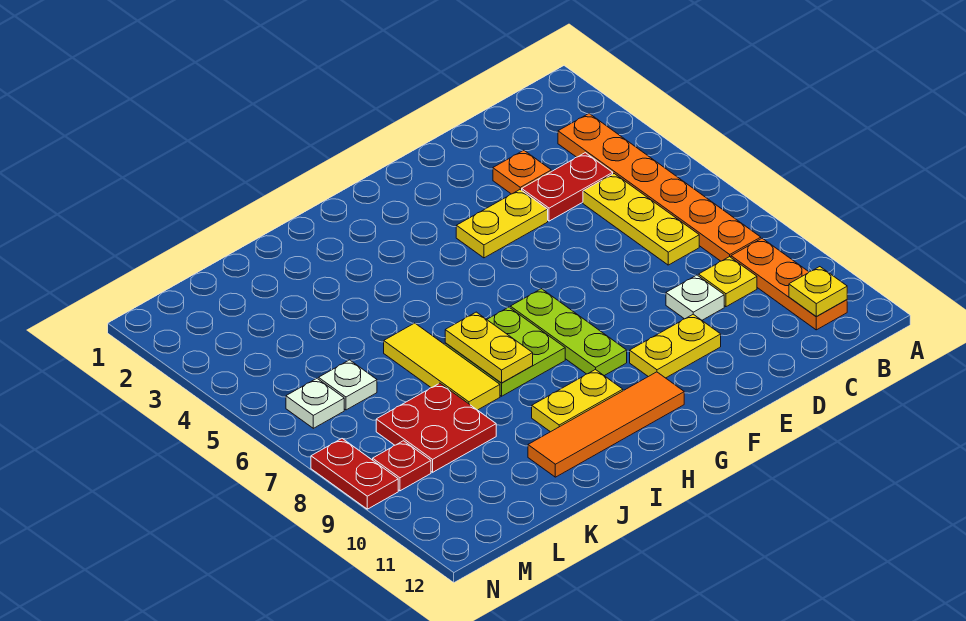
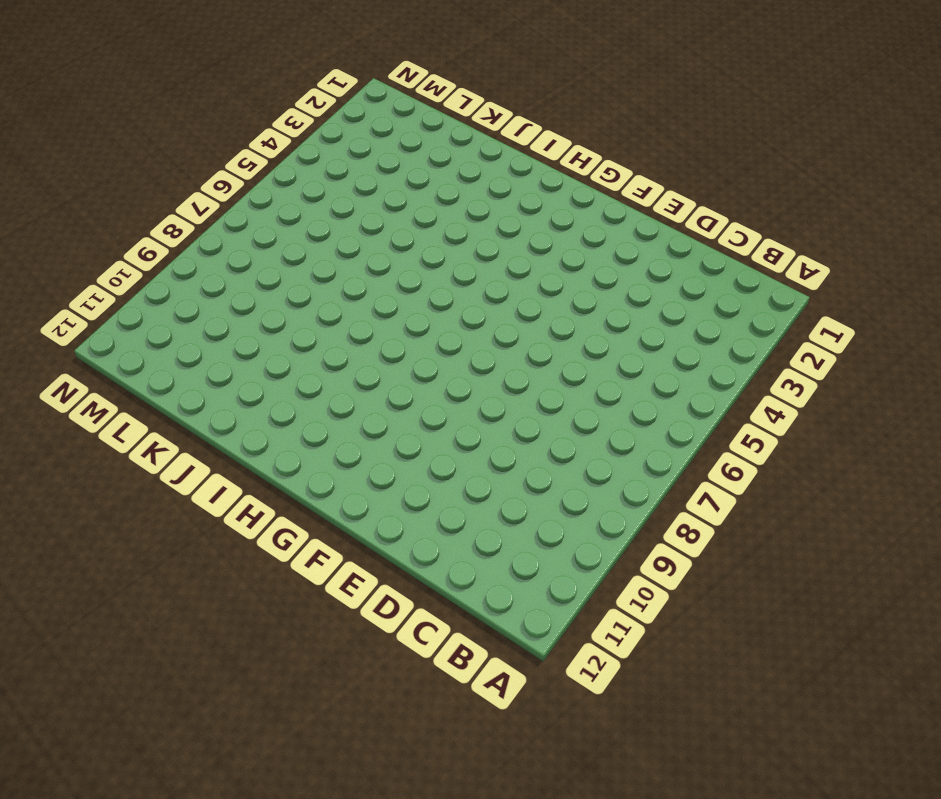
none -> orange 1x6 plate [558,114,761,261]
none -> orange 1x3 plate [731,238,847,330]
none -> red 1x2 plate [522,153,613,221]

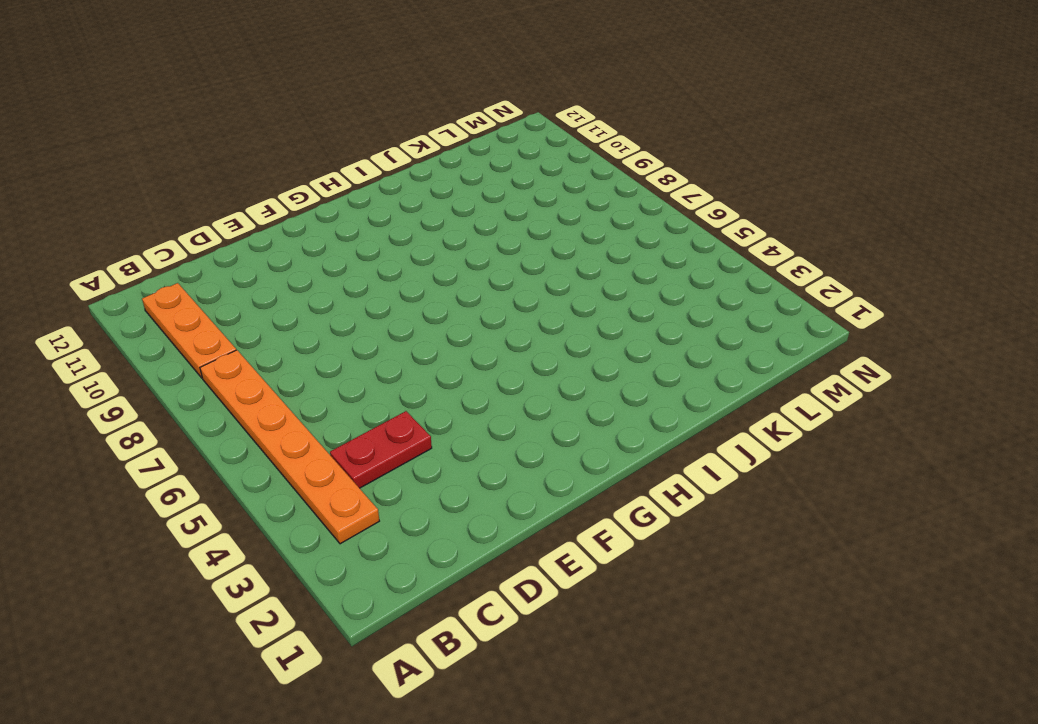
none -> yellow 1x3 plate [583,174,699,265]
none -> yellow 1x1 plate [699,257,757,307]
none -> orange 1x1 plate [493,150,551,194]

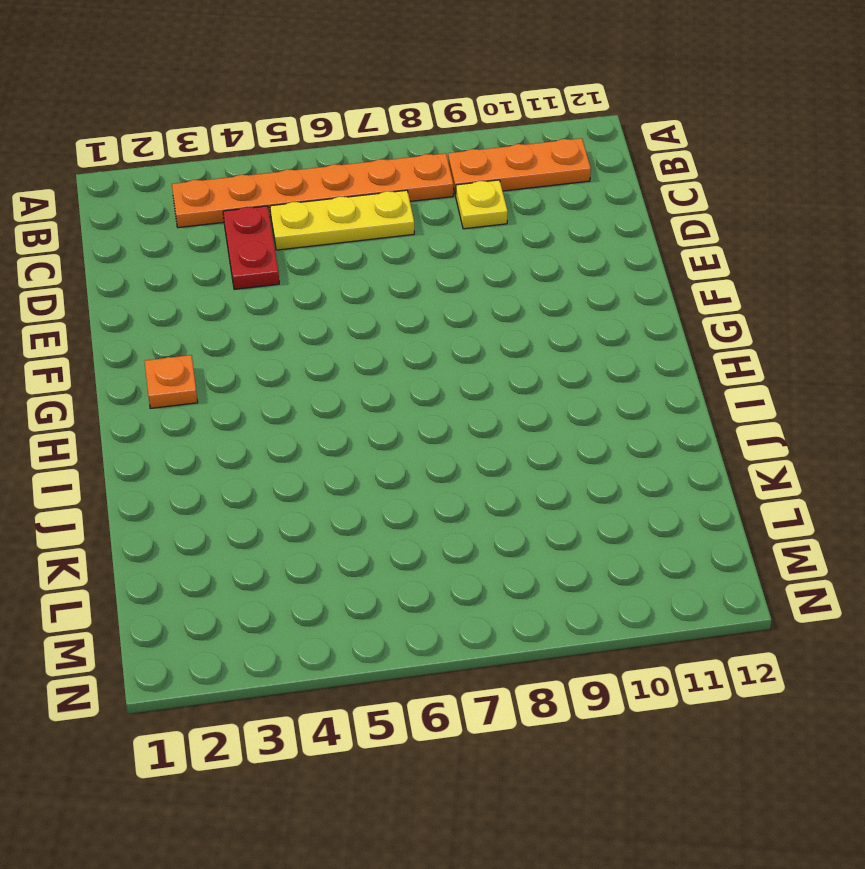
orange 1x1 plate [145,355,198,408] -> orange 1x1 plate moved to [493,150,551,194]
none -> white 1x1 plate [666,275,724,320]
none -> yellow 1x2 plate [456,190,548,258]
none -> yellow 1x2 plate [630,314,721,378]

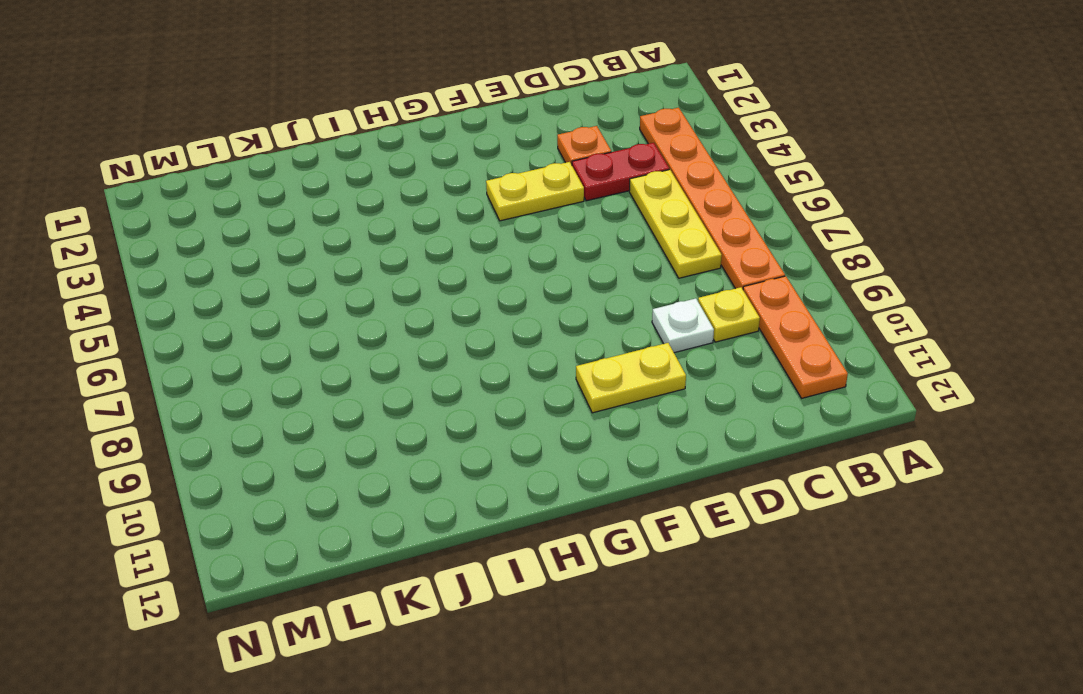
none -> lime 1x3 plate [510,289,627,376]
none -> orange 1x4 tile [528,372,684,477]
none -> lime 2x2 plate [445,307,565,396]

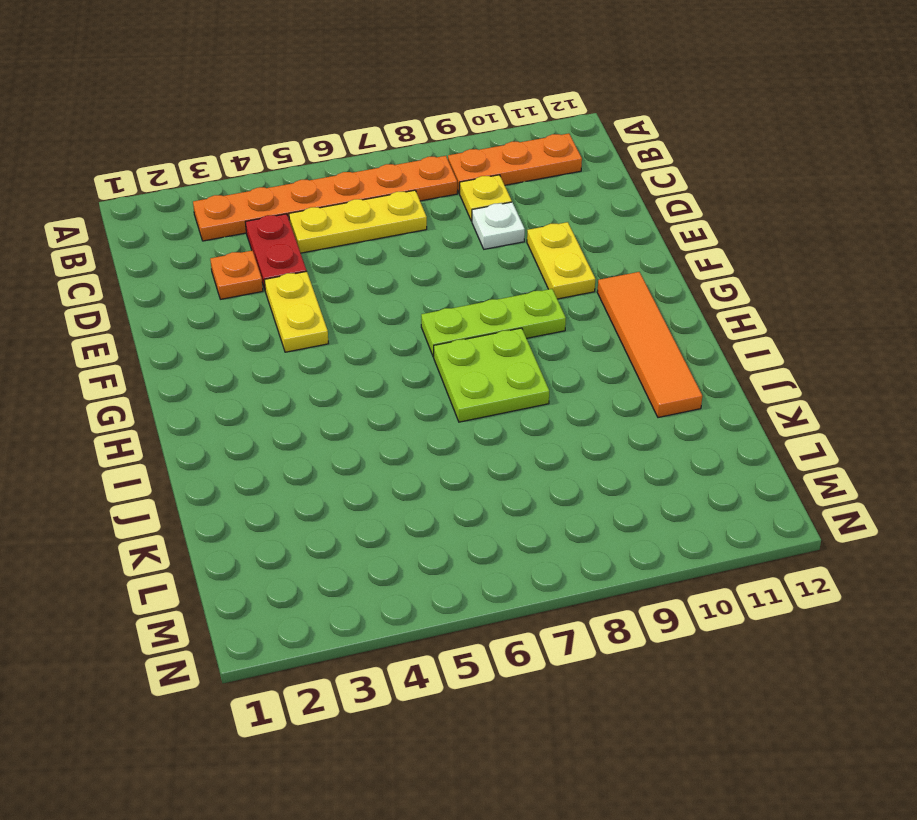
none -> yellow 1x2 plate [532,369,623,432]
none -> yellow 1x3 tile [384,323,500,410]
none -> red 2x2 plate [376,383,496,472]

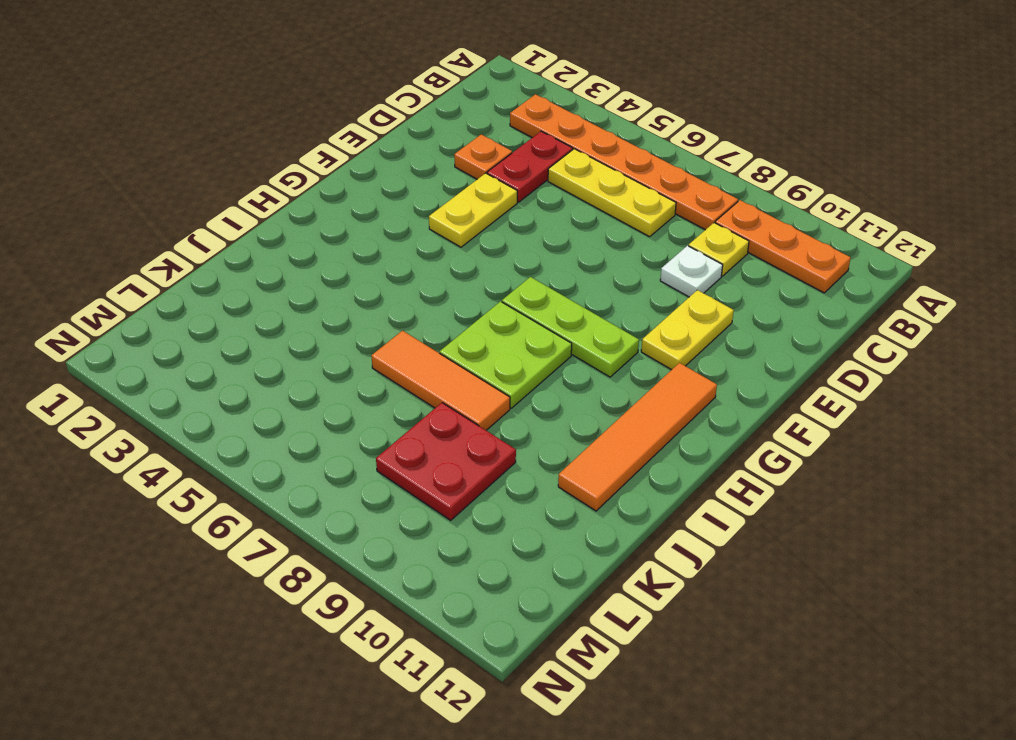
orange 1x3 tile [372,331,510,430] -> yellow 1x3 tile [384,323,500,410]
none -> yellow 1x2 plate [532,369,623,432]
none -> white 1x1 plate [319,360,377,410]
none -> white 1x1 plate [286,379,344,428]

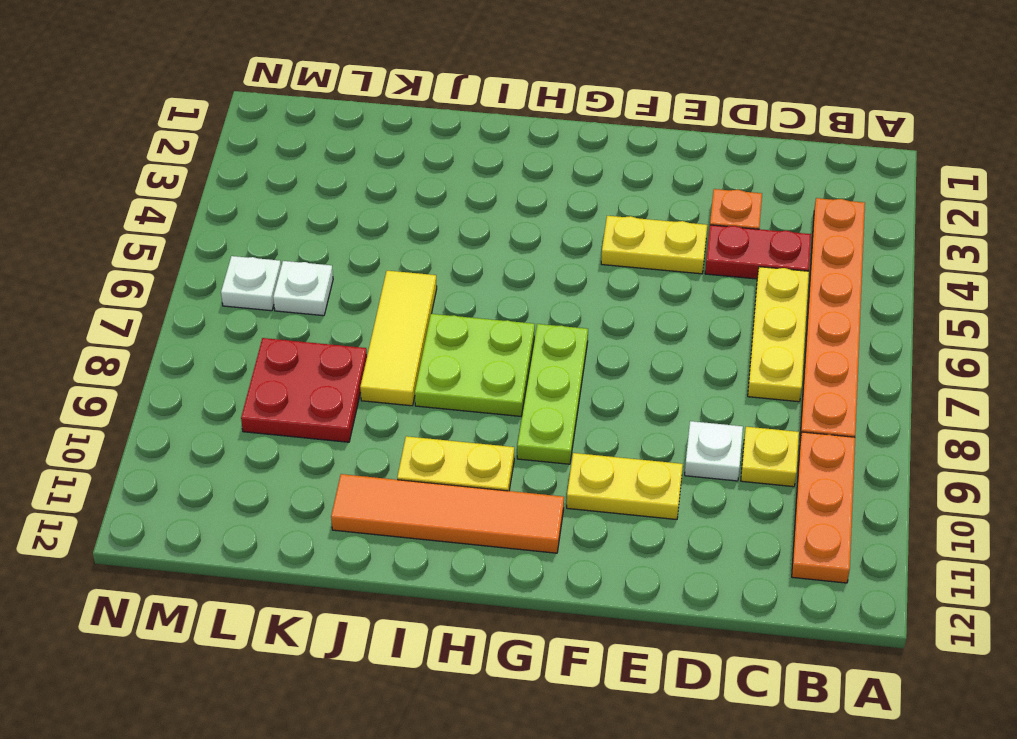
none -> red 1x1 plate [373,441,431,491]
none -> red 1x2 plate [311,439,398,509]
none -> yellow 1x1 plate [789,267,847,317]

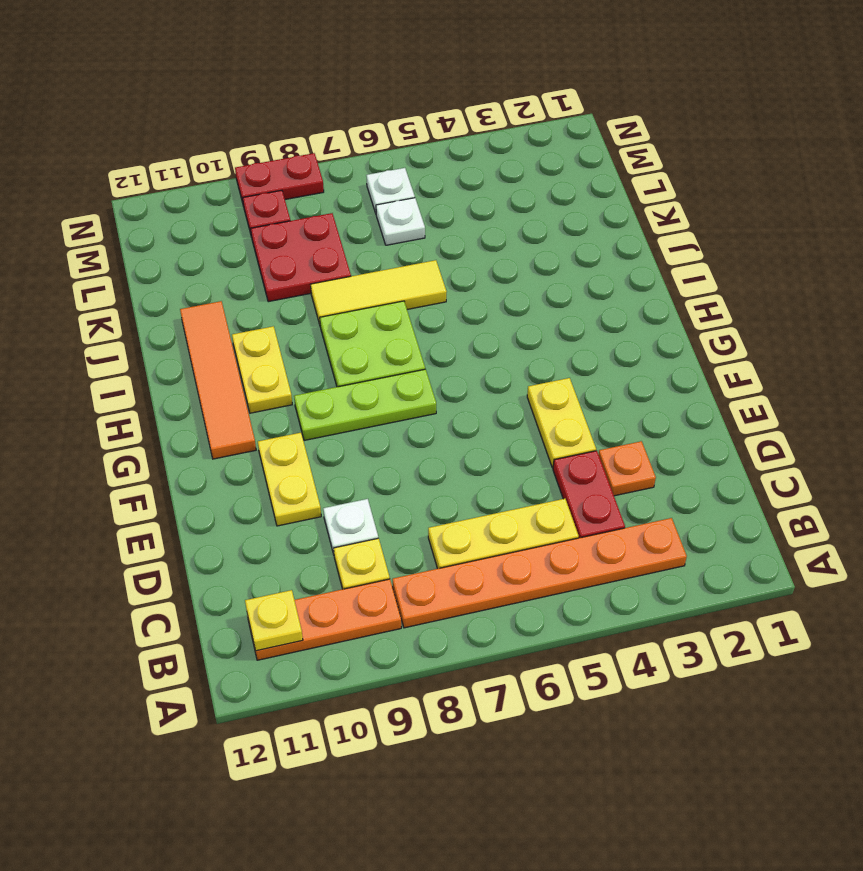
none -> yellow 1x2 plate [445,312,533,383]

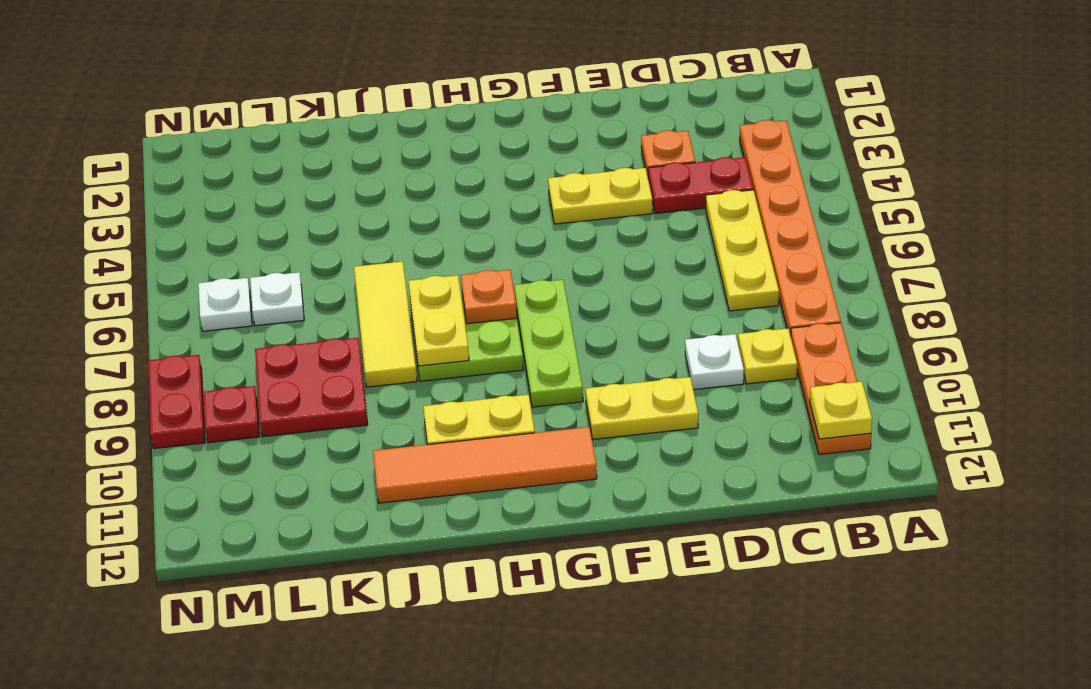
orange 1x1 plate [461,270,517,324] -> none

